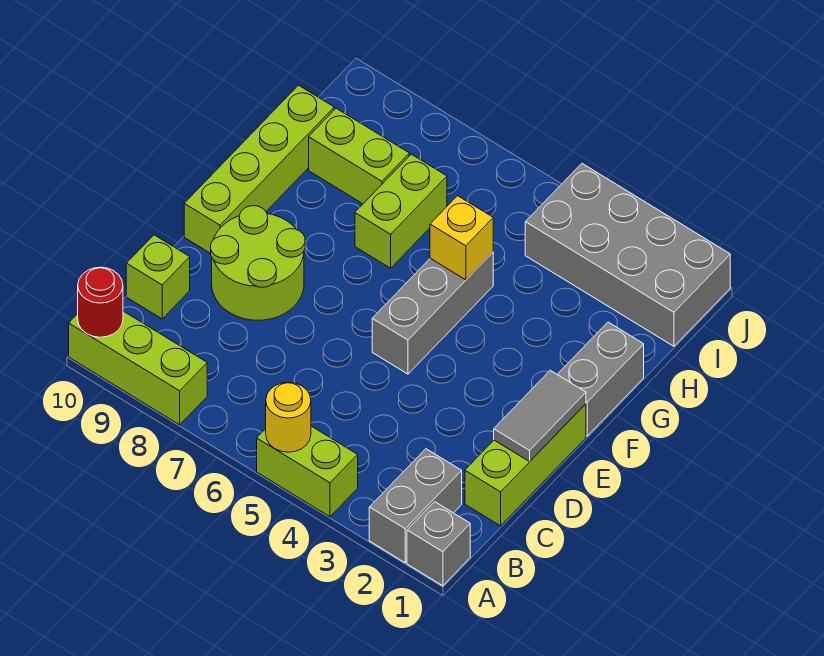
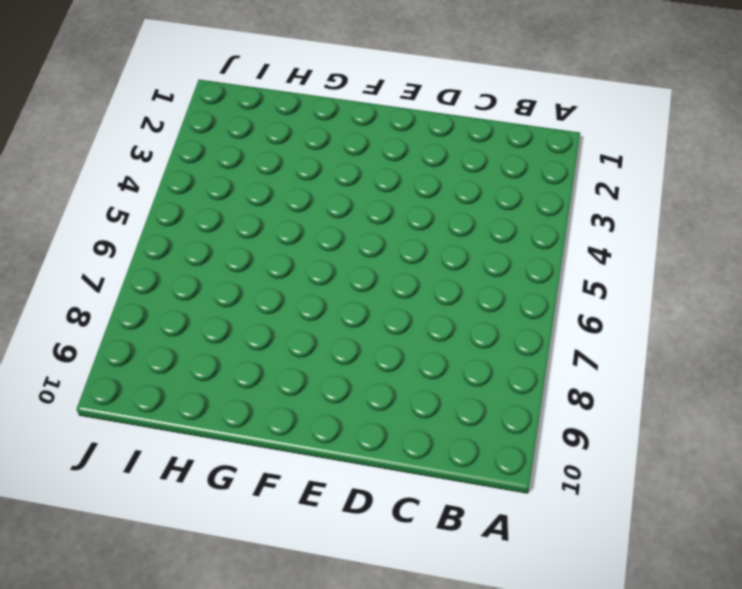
none -> grey 1x1 brick [407,502,470,586]
none -> grey 1x2 brick [369,449,462,563]
none -> lime 1x2 brick [257,426,358,517]

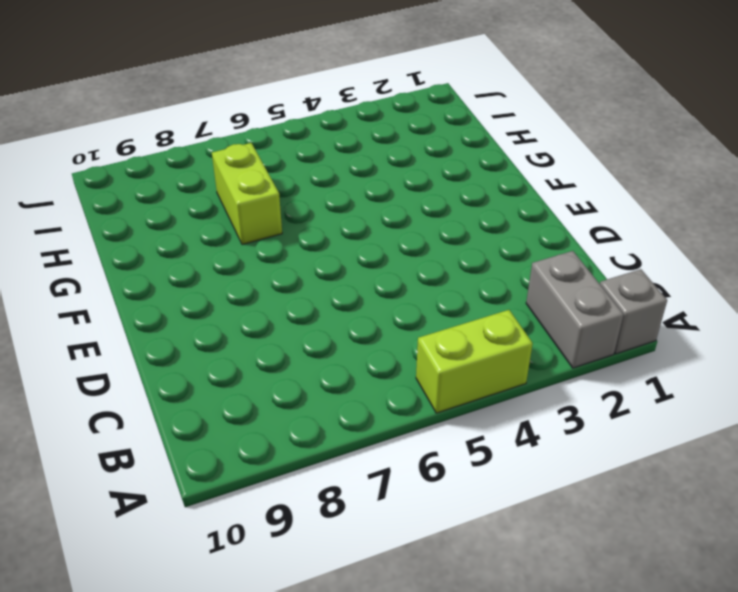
none -> lime 1x3 brick [69,311,207,425]
none -> lime 1x3 brick [465,404,586,526]
none -> lime 1x1 brick [126,235,190,319]

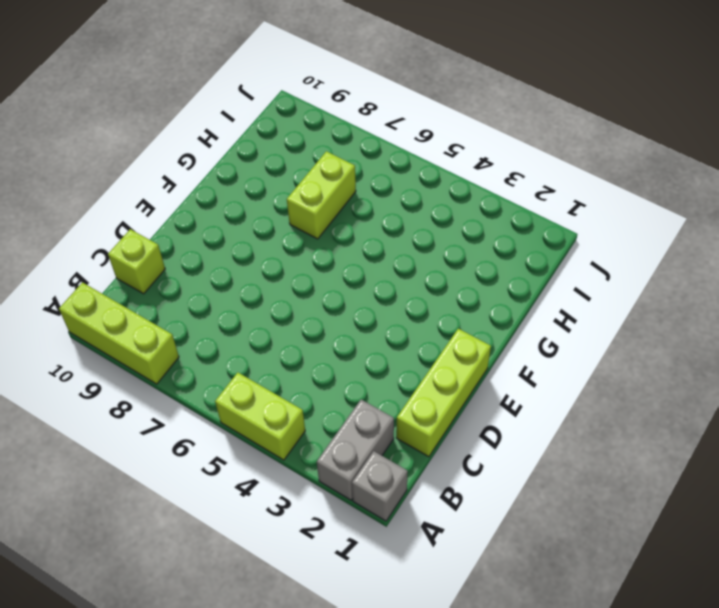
none -> lime 2x2 round brick [211,206,305,320]
none -> grey 1x3 brick [372,252,493,374]
none -> lime 1x4 brick [184,85,334,254]

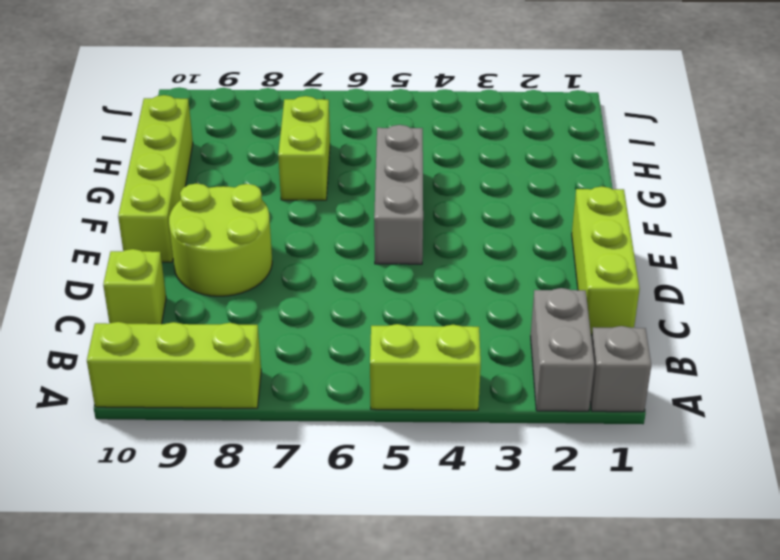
none -> grey 1x2 brick [557,322,644,436]
none -> lime 1x2 brick [309,108,409,204]
none -> grey 2x4 brick [525,164,730,346]

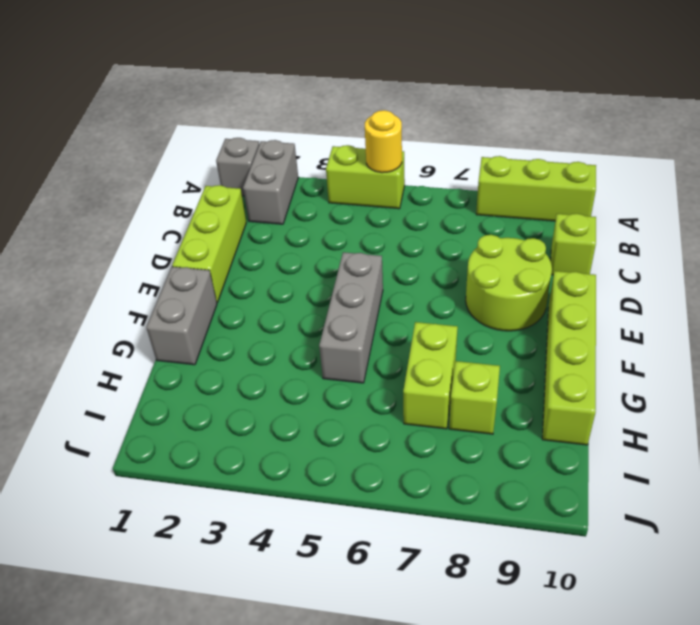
lime 1x1 brick [449,361,500,434] -> lime 1x2 brick [309,108,409,204]
none -> grey 2x4 brick [525,164,730,346]
none -> red 1x1 round brick [78,267,123,337]
none -> grey 1x2 tile [494,371,586,462]

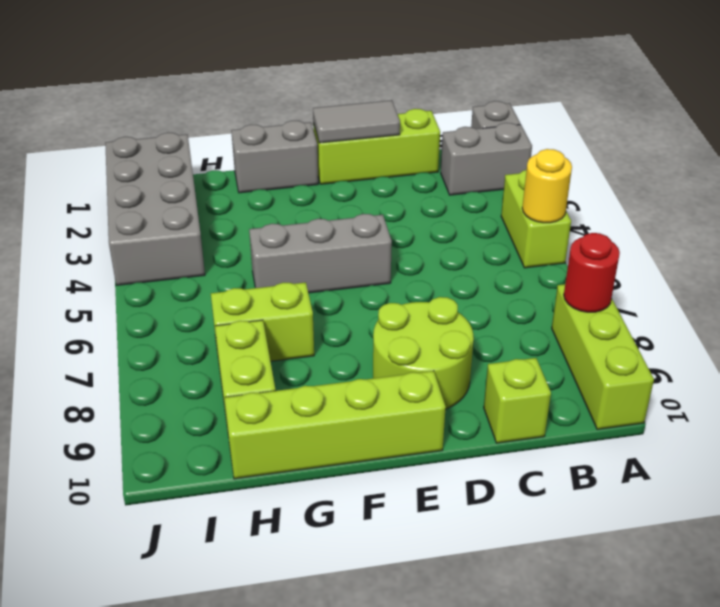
red 1x1 round brick [564,233,620,312] -> red 1x1 round brick moved to [78,267,123,337]
none -> yellow 1x1 brick [430,196,493,280]

